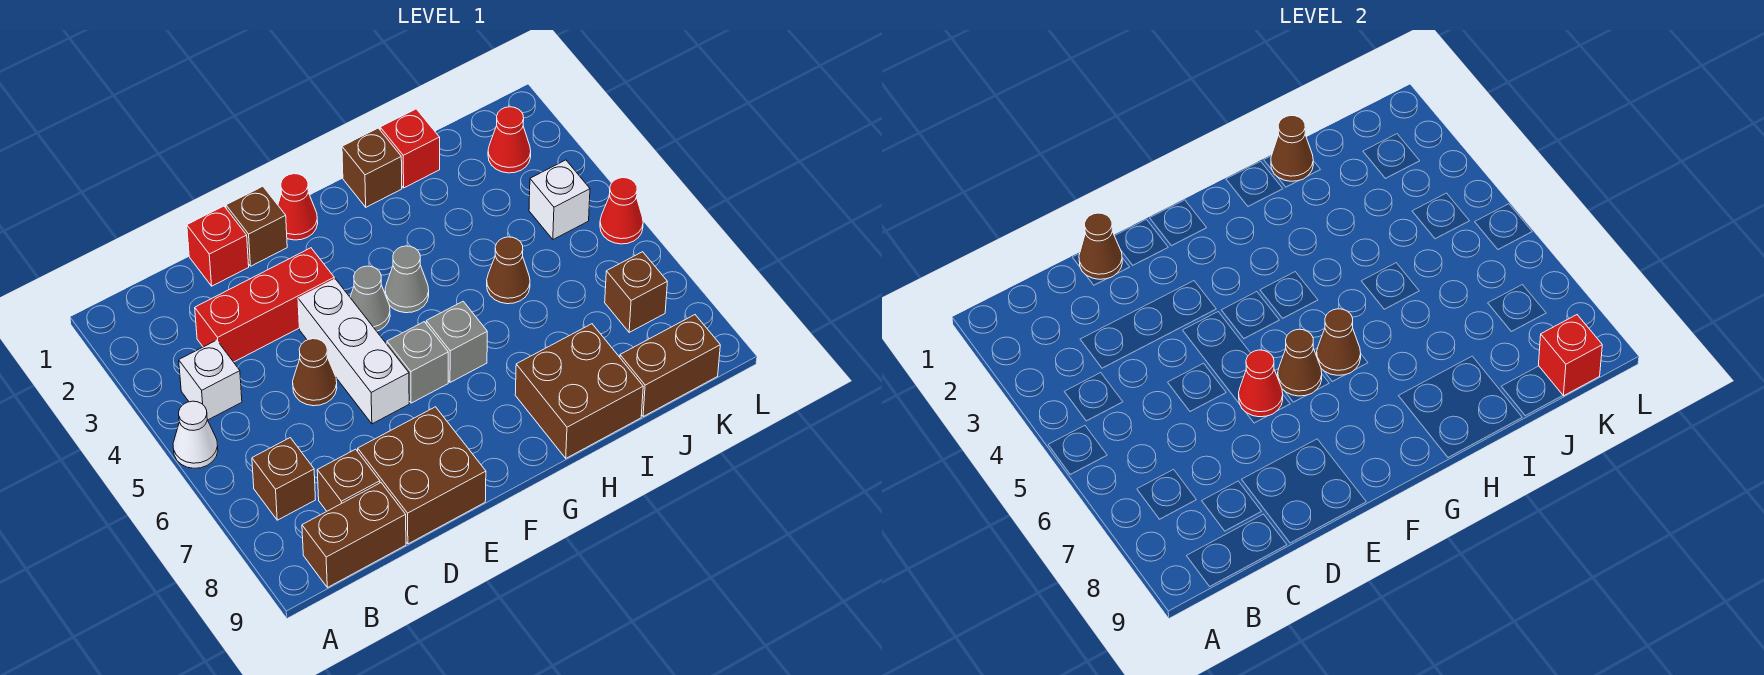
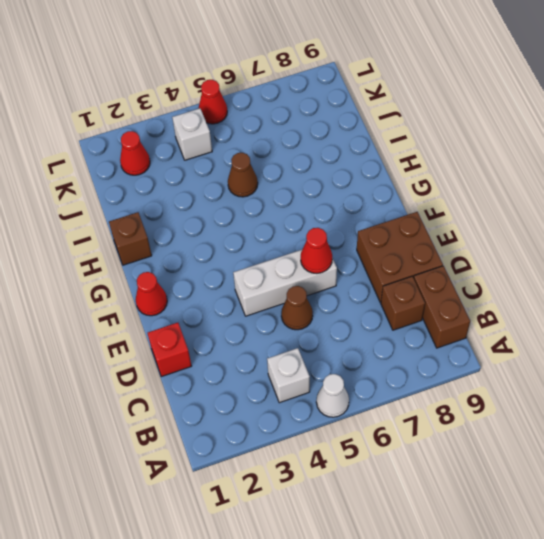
none -> brown 1x1 brick [252,438,316,520]
none -> red 1x3 brick [195,248,334,362]
none -> brown 1x1 brick [226,186,287,266]
none -> grey 1x1 cone [350,266,390,331]

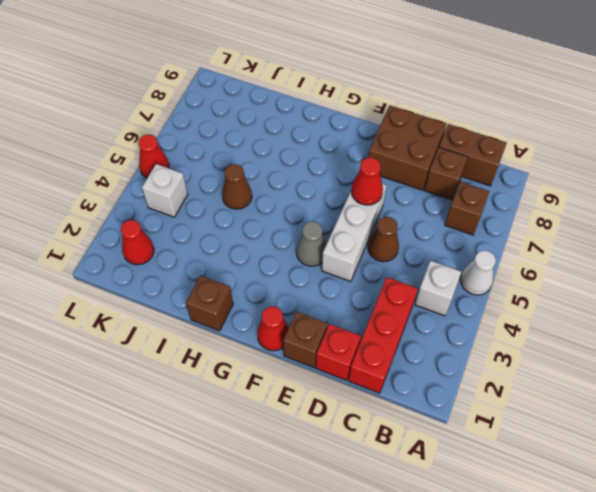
red 1x3 brick [348,277,418,393] -> red 1x3 brick turned to [195,248,334,362]
none -> grey 1x1 brick [387,322,448,403]
none -> grey 1x1 cone [385,246,429,313]
none -> grey 1x1 brick [426,301,487,382]
none -> brown 2x2 brick [515,324,643,458]

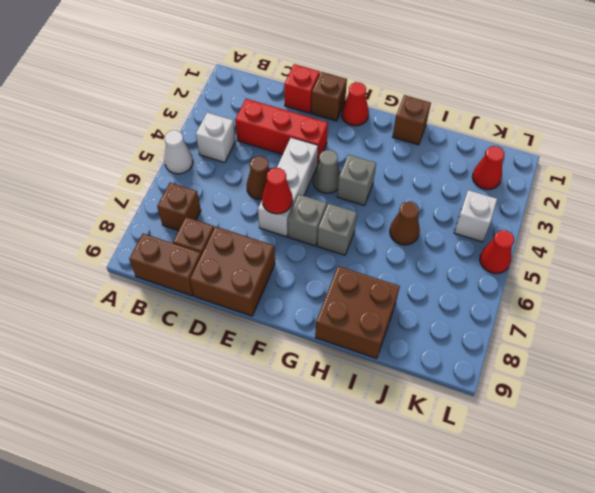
grey 1x1 brick [337,155,376,205] -> grey 1x1 cone [385,246,429,313]
none -> red 1x1 brick [380,109,440,188]
none -> brown 1x2 brick [620,315,720,417]
none -> brown 1x1 brick [605,252,667,332]
none -> brown 1x1 cone [1079,213,1122,279]

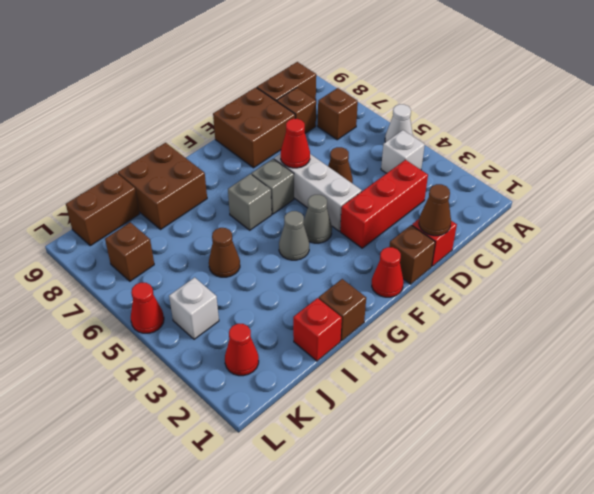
none -> brown 1x1 cone [1278,329,1322,396]
none -> brown 1x1 cone [1317,309,1361,375]
none -> brown 1x1 cone [1271,116,1313,181]
none -> red 1x1 brick [1538,315,1602,396]

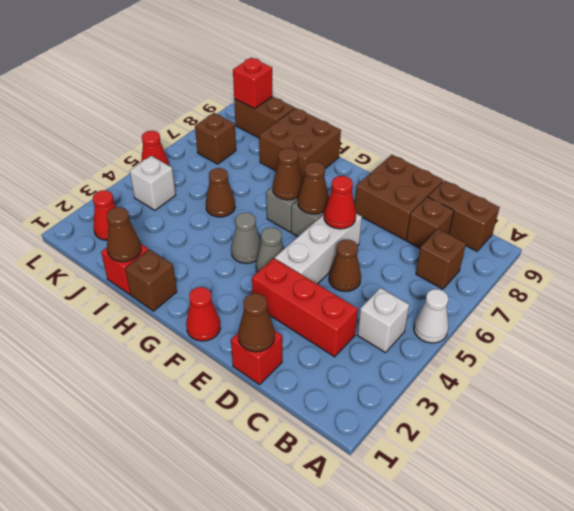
none -> brown 1x1 brick [226,186,287,266]

